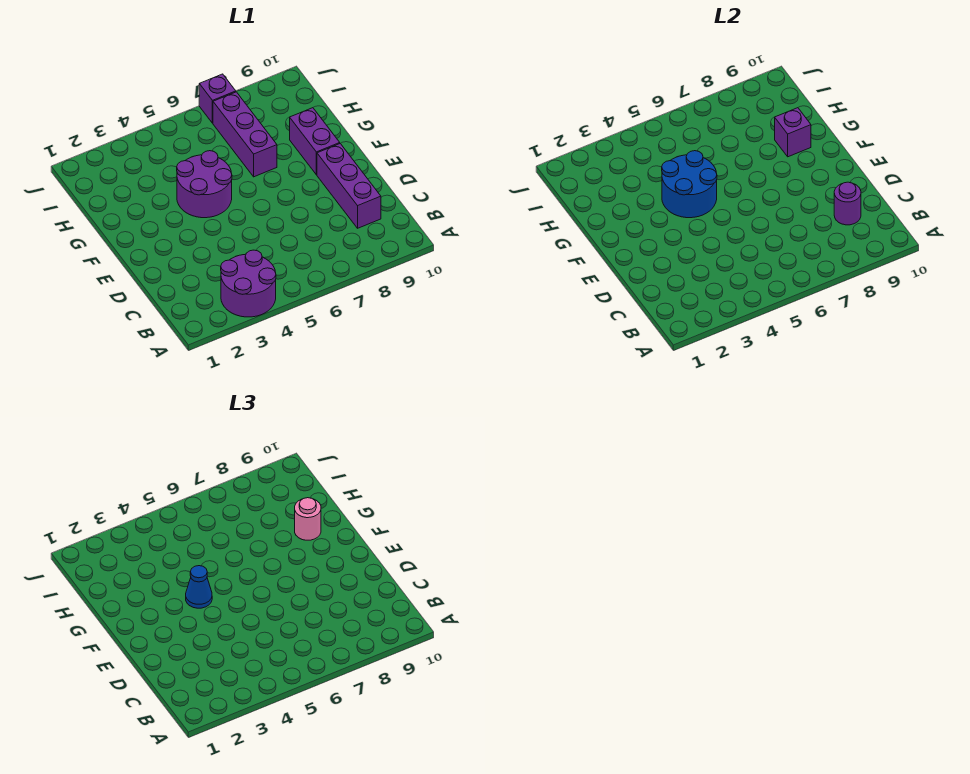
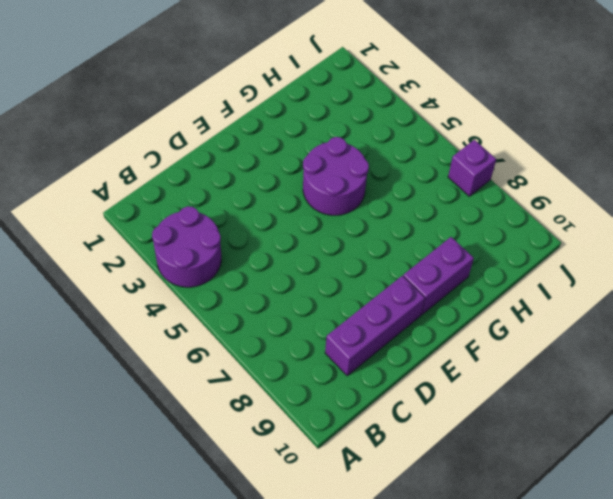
none -> purple 1x3 brick [213,92,277,177]
none -> purple 1x1 round brick [834,182,861,225]

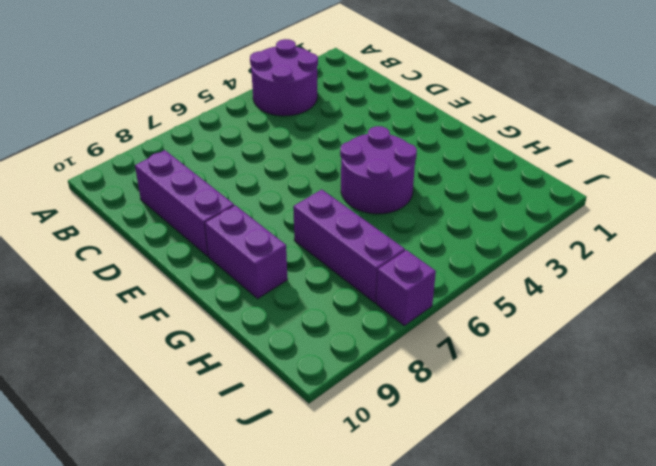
none -> purple 1x1 round brick [834,182,861,225]
none -> blue 2x2 round brick [662,151,717,218]

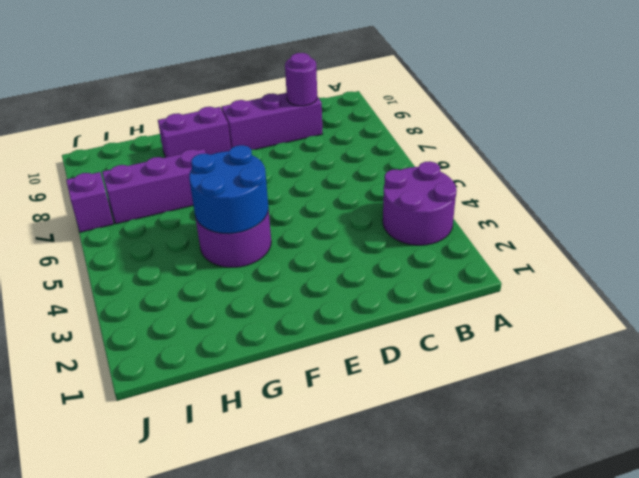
none -> purple 1x1 brick [775,108,811,157]
none -> blue 1x1 cone [186,566,212,608]

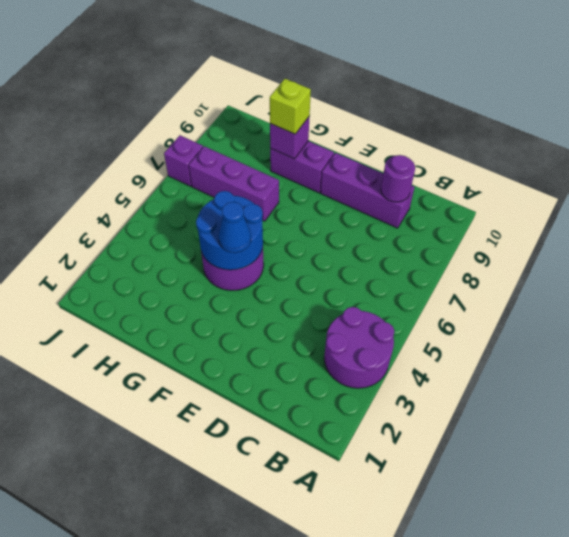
lime 1x1 brick [270,79,311,134] -> pink 1x1 round brick [295,498,321,540]

